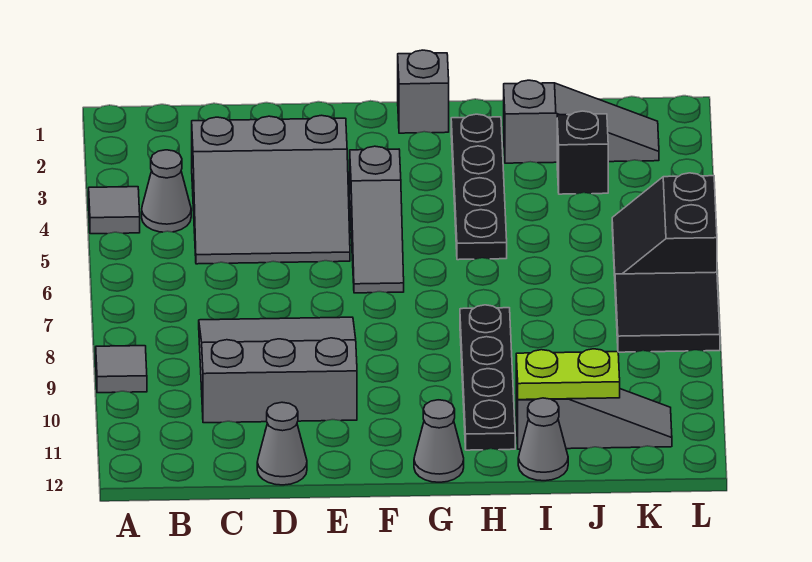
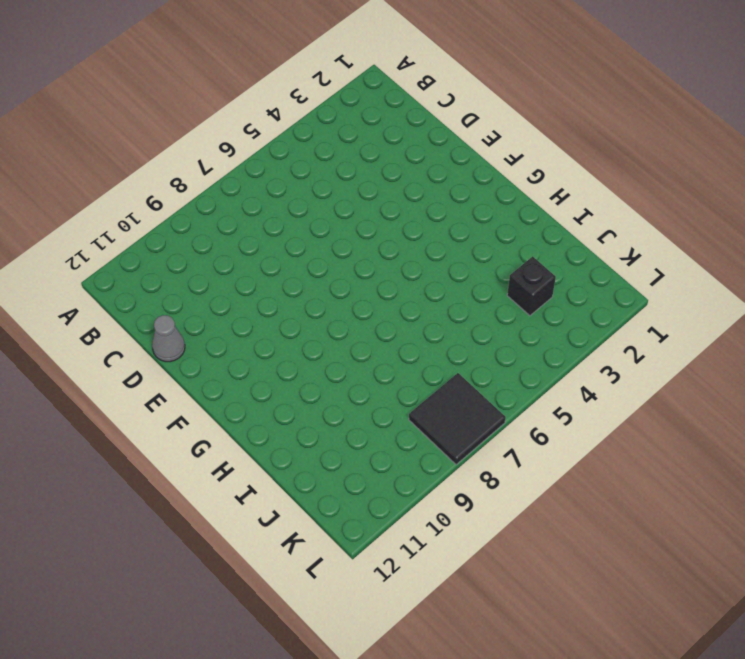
none -> grey 1x1 tile [89,187,140,234]
none -> grey 1x1 tile [96,346,147,393]
none -> grey 1x1 cone [142,150,191,232]

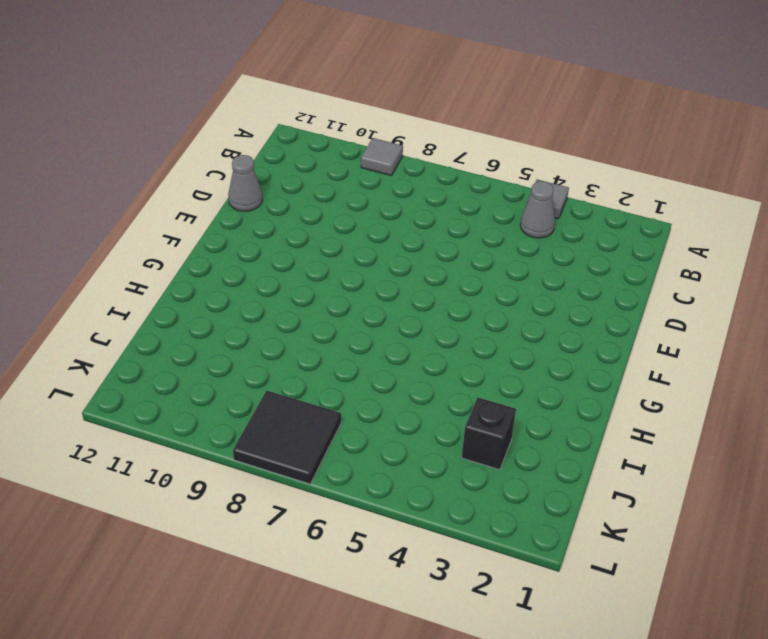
none -> grey 3x3 slope [192,115,350,264]
none -> grey 3x3 slope [199,317,357,423]
none -> grey 1x3 slope [350,146,404,293]

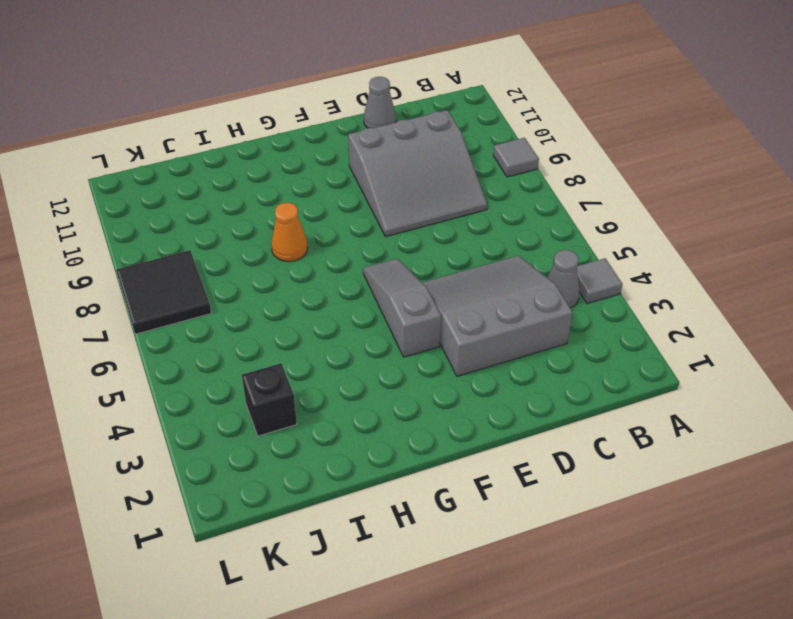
orange 1x1 cone [271,203,308,262] -> black 1x4 plate [460,305,515,450]
none -> grey 1x1 brick [398,50,449,133]
none -> grey 1x1 cone [414,400,464,482]
none -> black 1x4 plate [451,114,507,260]

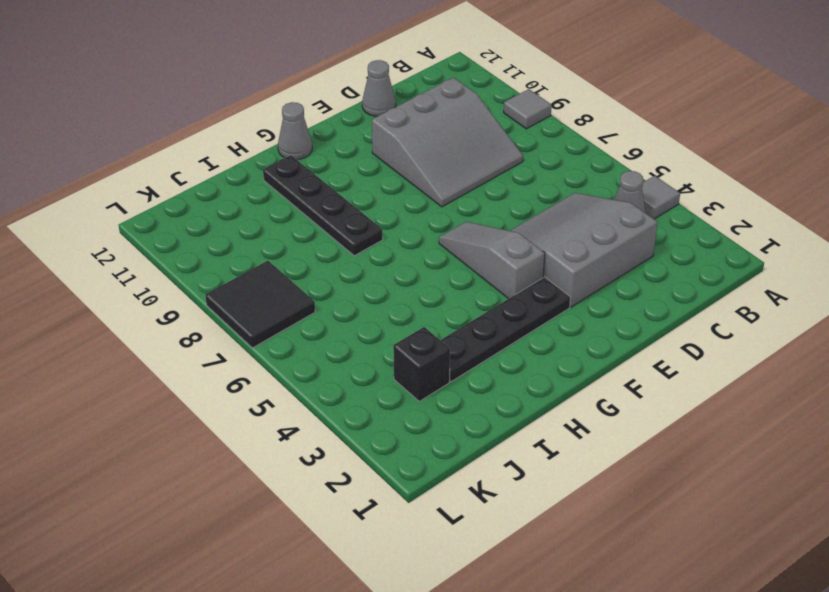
black 1x4 plate [441,277,571,382] -> black 1x4 plate turned to [451,114,507,260]
none -> grey 1x1 brick [398,50,449,133]
none -> grey 1x3 slope [504,80,659,163]
none -> grey 1x3 slope [516,373,672,449]

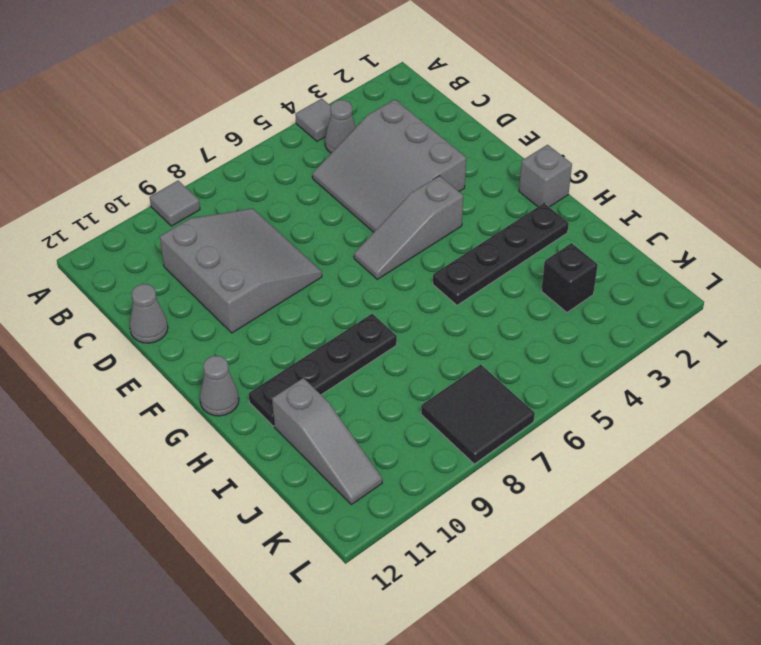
none -> grey 1x3 slope [504,80,659,163]
none -> grey 1x1 cone [518,398,568,481]
none -> black 2x2 slope [612,173,717,276]

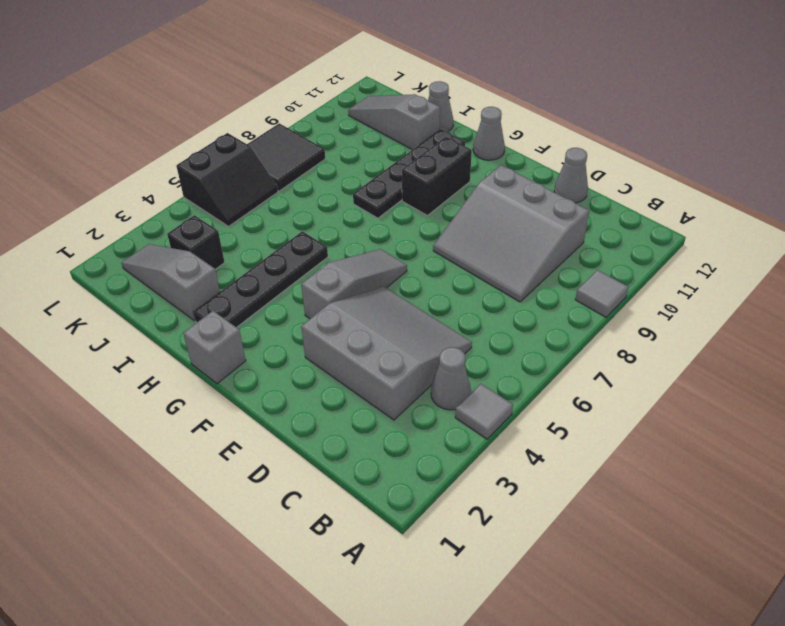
black 1x2 brick [402,137,472,215] -> none
none -> lime 1x2 plate [516,349,620,400]

